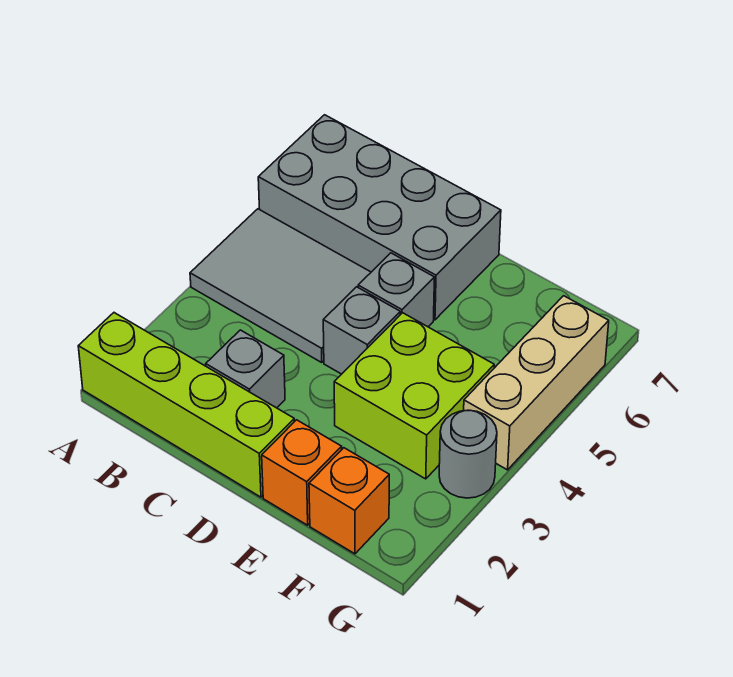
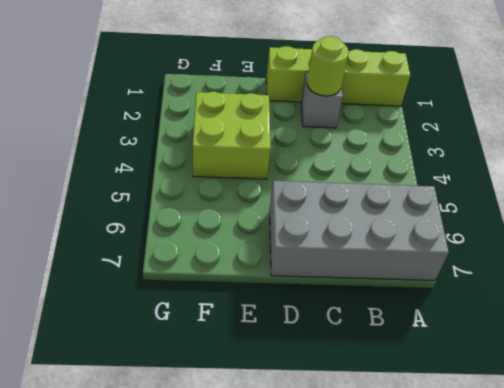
lime 1x1 round brick [307,36,348,96] -> none
none -> grey 2x3 tile [190,209,371,362]
none -> grey 1x1 brick [323,287,400,374]

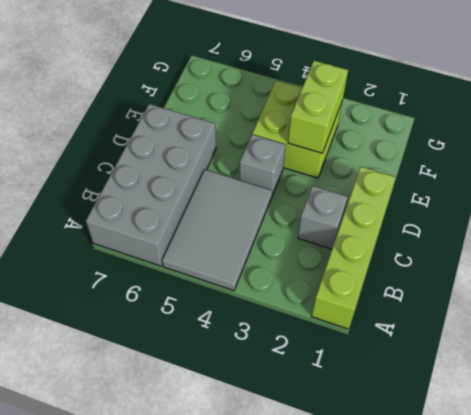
lime 1x2 brick [288,61,348,153] -> none
none -> grey 1x1 brick [358,253,434,327]
none -> orange 1x1 brick [262,420,342,525]

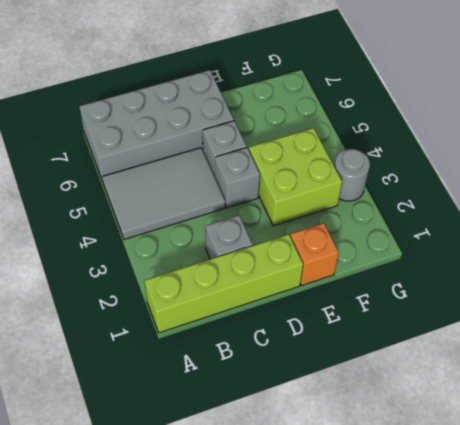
none -> orange 1x1 brick [309,448,389,554]
none -> tan 1x3 brick [464,296,609,470]

